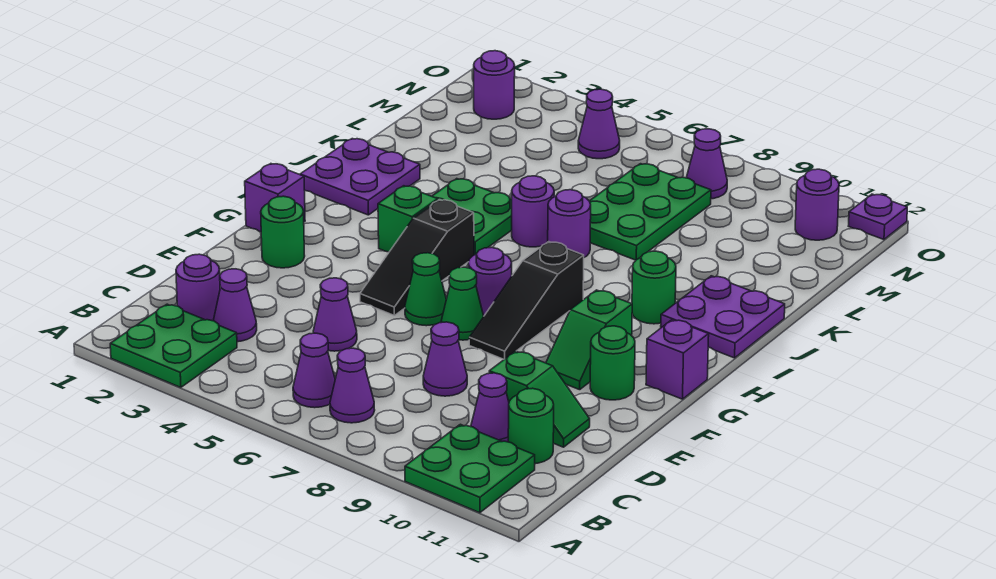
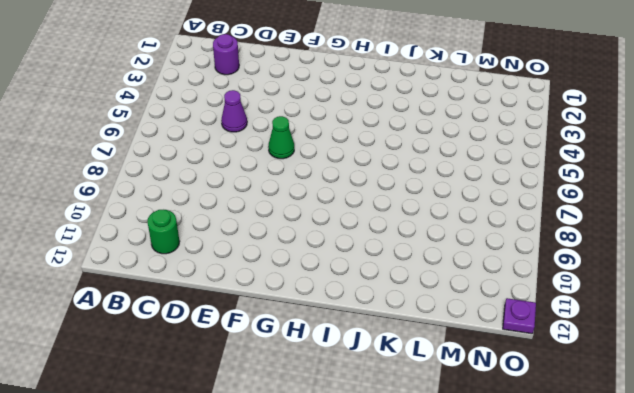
none -> green 2x2 plate [110,304,237,387]
none -> green 2x2 plate [405,424,535,513]
none -> purple 1x1 cone [293,333,335,408]
none -> purple 1x1 cone [330,348,375,423]

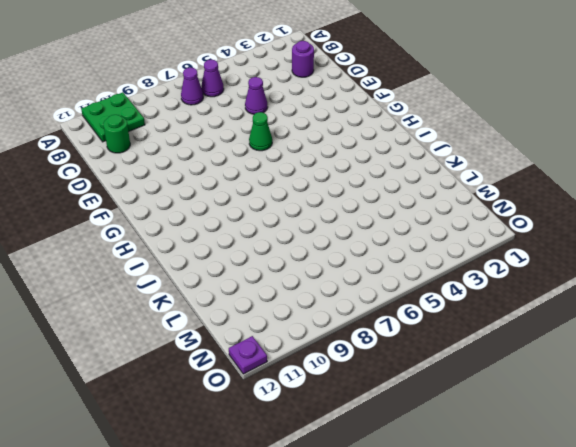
none -> green 2x2 plate [110,304,237,387]
none -> purple 1x1 cone [213,269,257,342]
none -> purple 1x1 cone [471,373,509,442]
none -> purple 1x1 cone [423,322,467,396]

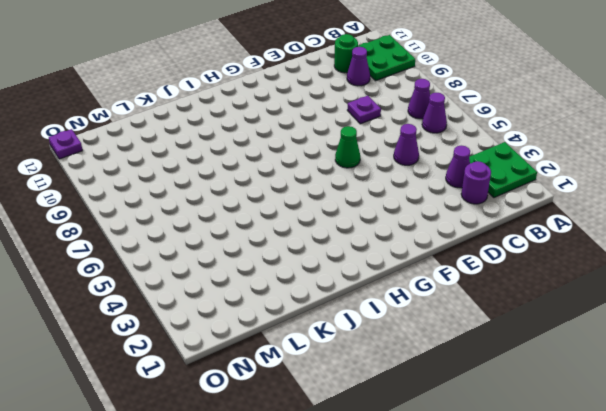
purple 1x1 plate [347,96,381,124] -> purple 1x1 cone [423,322,467,396]
none -> green 1x2 slope [489,351,590,447]
none -> green 1x1 round brick [261,196,305,268]
none -> black 1x3 slope [360,200,474,315]
none -> green 1x1 cone [441,267,484,340]

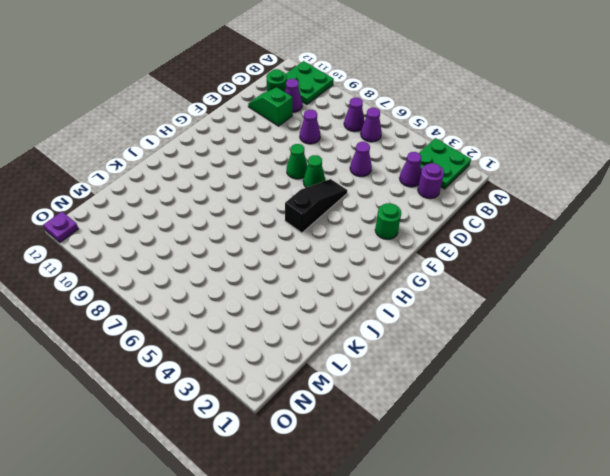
none -> black 1x3 slope [469,242,584,359]
none -> green 1x2 slope [546,290,632,390]
none -> green 1x1 round brick [590,326,635,400]
none -> purple 1x1 brick [245,164,305,232]

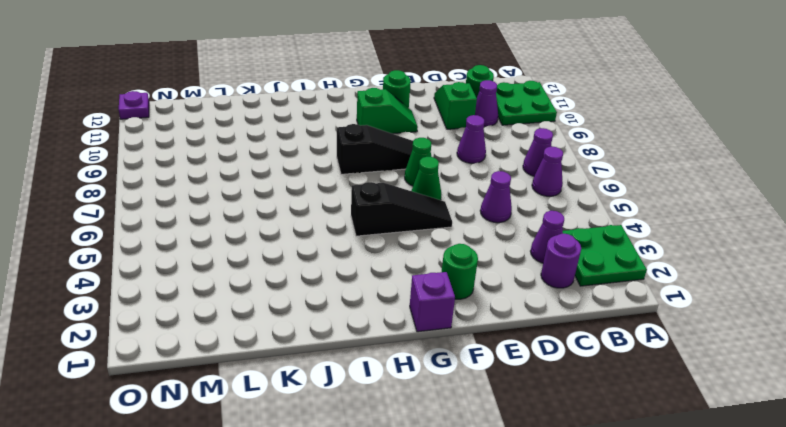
none -> purple 1x1 round brick [468,247,512,316]
none -> purple 1x1 brick [646,320,709,399]
none -> green 1x1 brick [378,186,438,252]
none -> purple 2x2 plate [300,139,420,215]

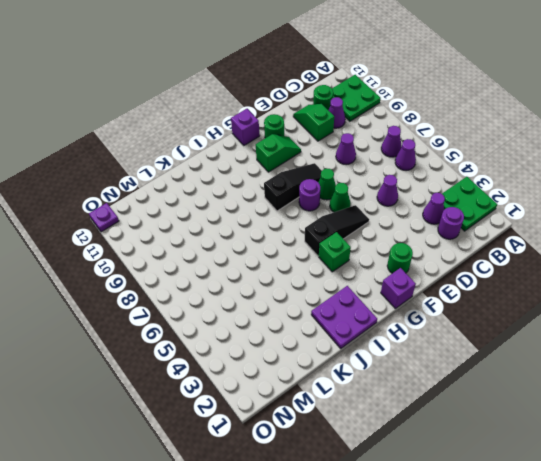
none -> green 2x2 plate [432,179,512,255]
none -> green 1x1 round brick [632,251,676,324]
none -> purple 2x2 plate [661,276,785,358]
none -> purple 1x1 round brick [512,176,554,247]

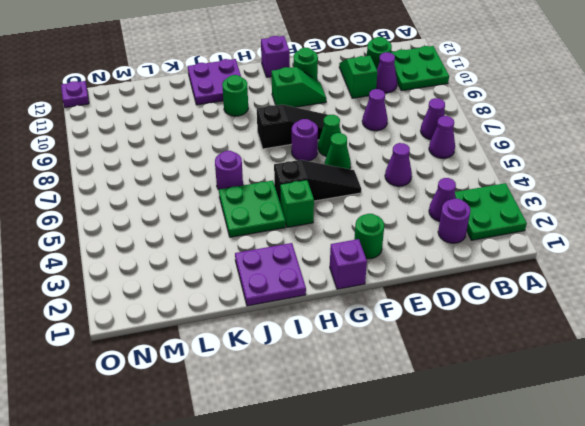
none -> purple 1x1 round brick [548,190,591,257]
none -> green 2x3 plate [590,164,711,260]
none -> purple 1x1 round brick [474,51,515,119]
none -> purple 1x1 cone [578,89,620,159]

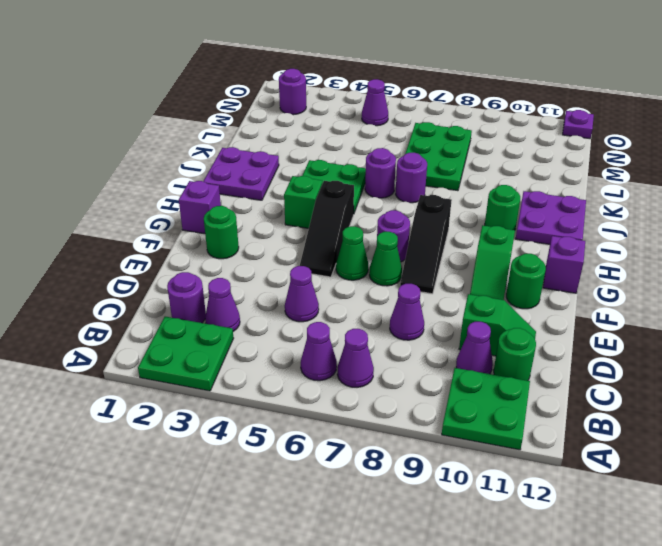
none -> purple 1x1 cone [686,129,727,199]
none -> purple 1x1 round brick [795,169,839,240]

